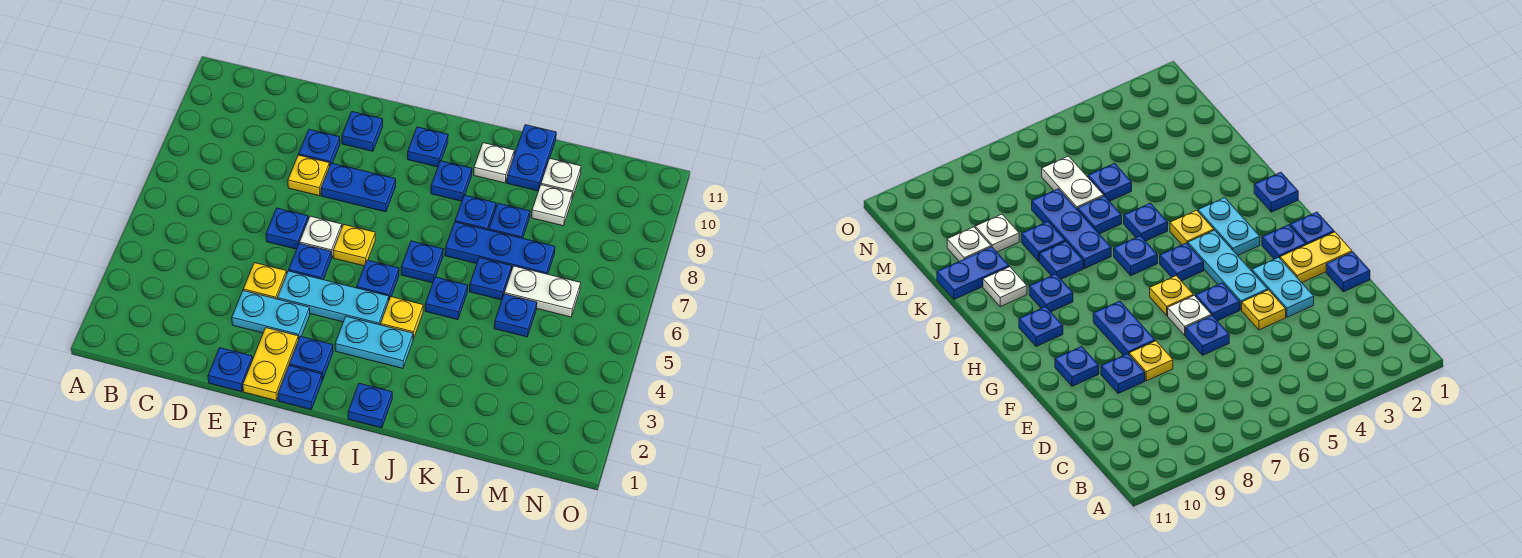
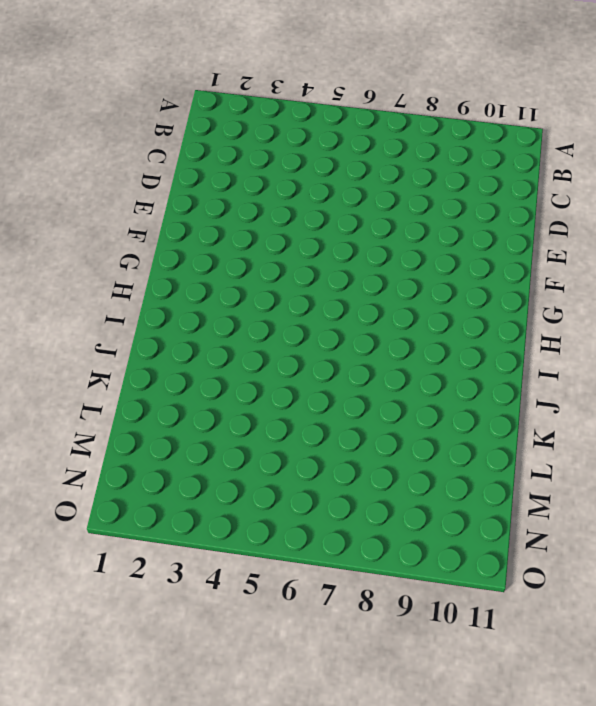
none -> blue 1x1 plate [208,348,253,392]
none -> cyan 1x2 plate [232,291,310,339]
none -> yellow 1x1 plate [243,263,287,299]
none -> blue 1x1 plate [266,208,308,249]

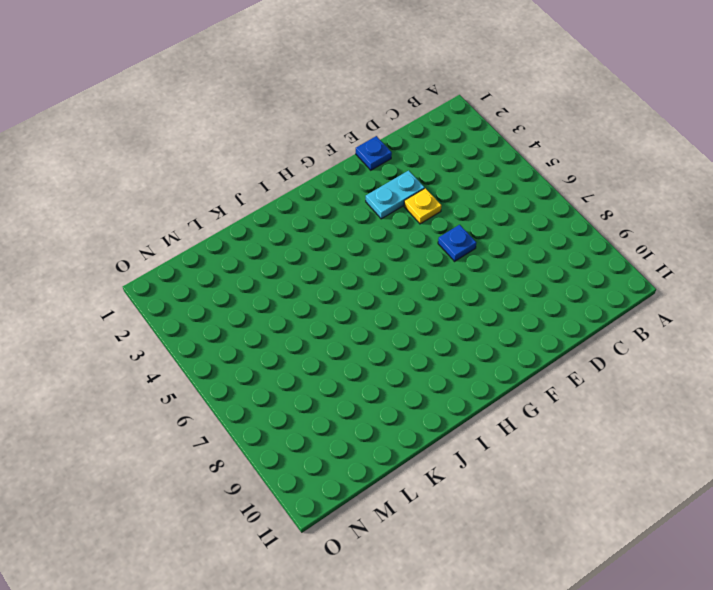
none -> yellow 1x1 plate [288,155,330,196]
none -> blue 1x1 plate [299,129,340,166]
none -> yellow 1x2 plate [243,328,299,400]
none -> cyan 1x3 plate [277,271,389,325]

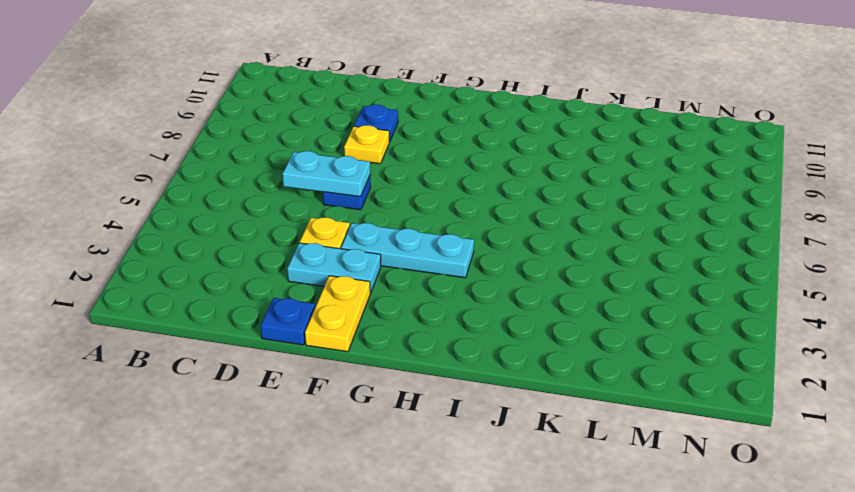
cyan 1x2 plate [282,151,370,197] -> cyan 1x2 plate moved to [335,316,413,368]
none -> blue 1x1 plate [289,243,331,280]
none -> white 1x1 plate [300,216,342,258]
none -> blue 1x2 plate [321,163,396,212]
none -> blue 1x1 plate [342,112,383,151]

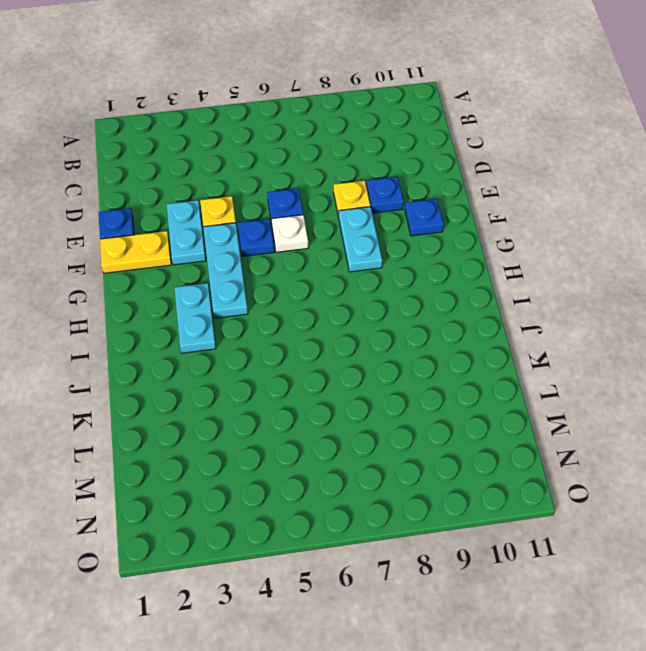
cyan 1x2 plate [339,207,382,272] -> blue 1x2 plate [321,163,396,212]
none -> blue 1x1 plate [278,366,322,409]
none -> blue 1x1 plate [289,336,333,380]
none -> yellow 1x1 plate [333,225,375,266]
none -> blue 1x1 plate [357,260,399,299]

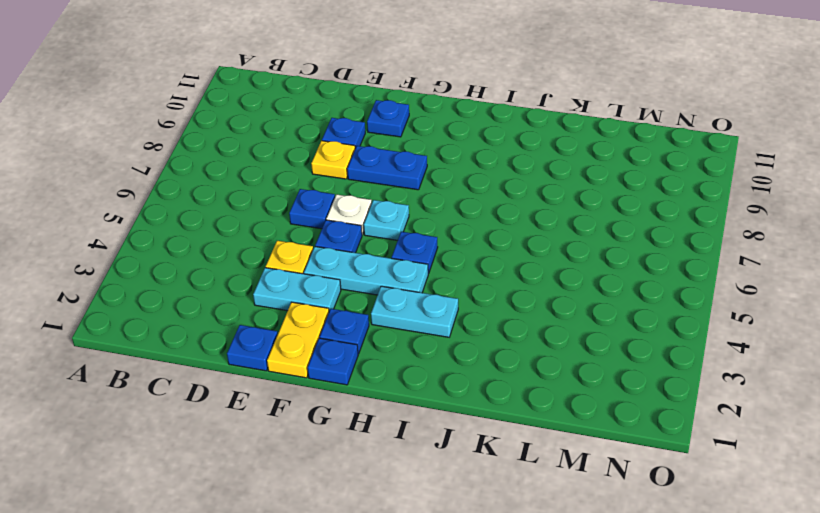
cyan 1x1 plate [364,200,409,240] -> yellow 1x1 plate [333,225,375,266]
none -> blue 1x1 plate [408,127,448,167]
none -> blue 1x1 plate [348,383,392,428]
none -> yellow 1x1 plate [381,297,423,339]
none -> blue 1x1 plate [401,241,443,283]

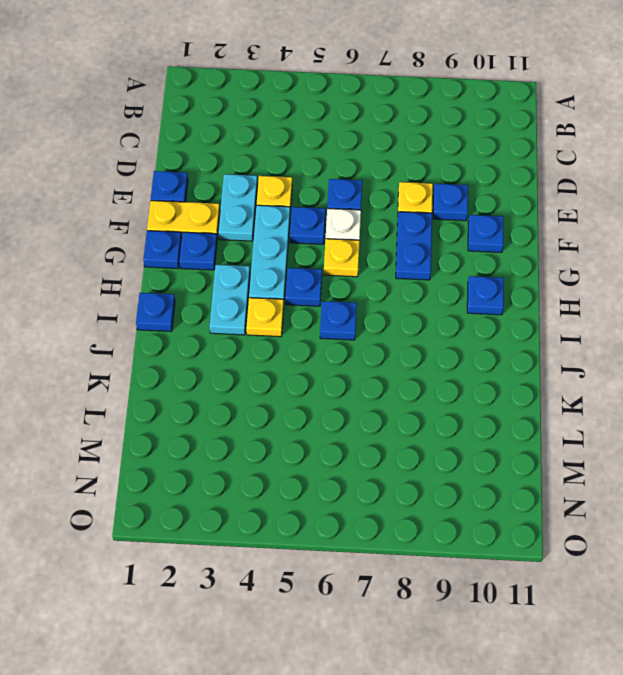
none -> blue 1x1 plate [431,161,472,201]
none -> blue 1x1 plate [425,277,468,320]
none -> blue 1x3 plate [445,222,555,274]
none -> blue 1x1 plate [455,195,496,230]

